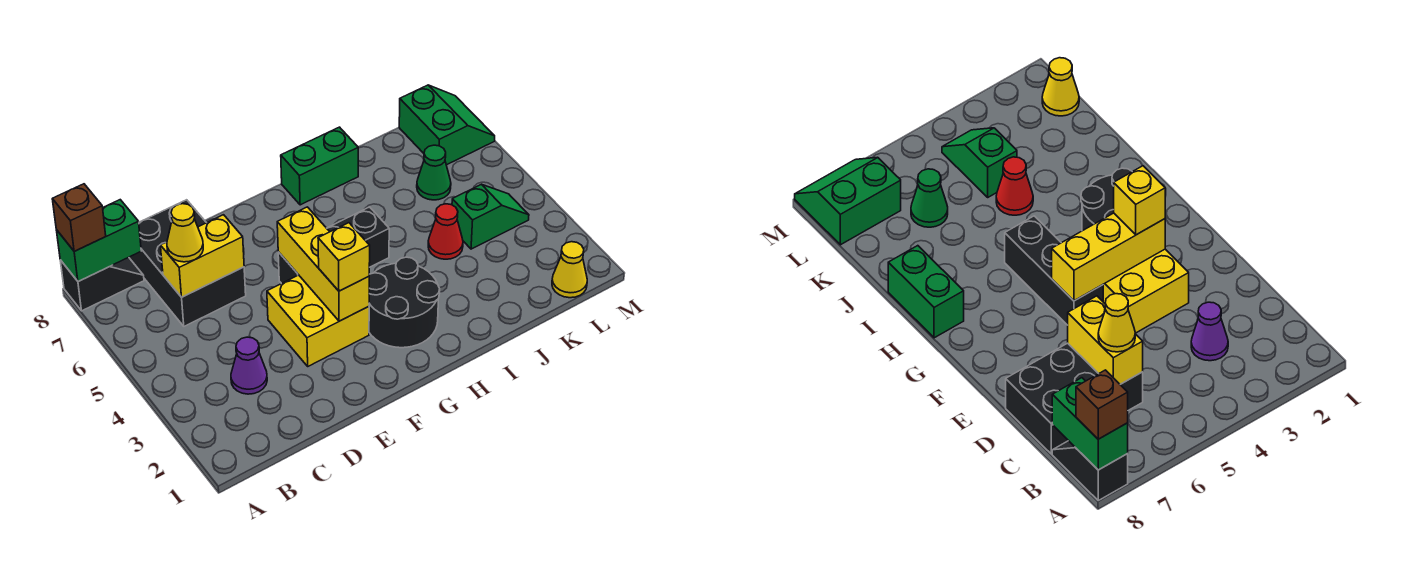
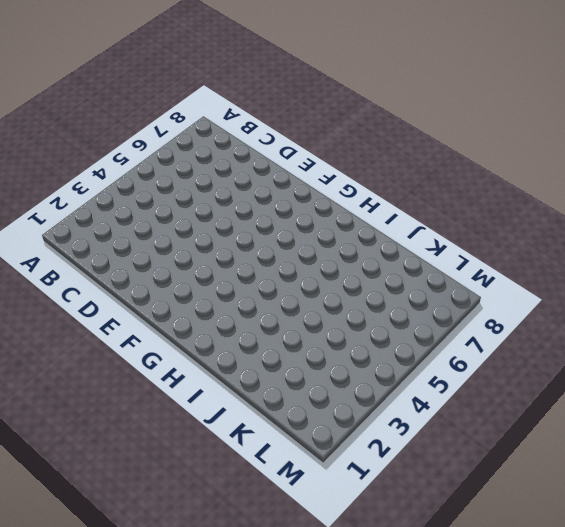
none -> black 1x2 slope [60,257,144,311]
none -> purple 1x1 cone [231,337,267,394]
none -> black 2x3 brick [129,200,246,326]

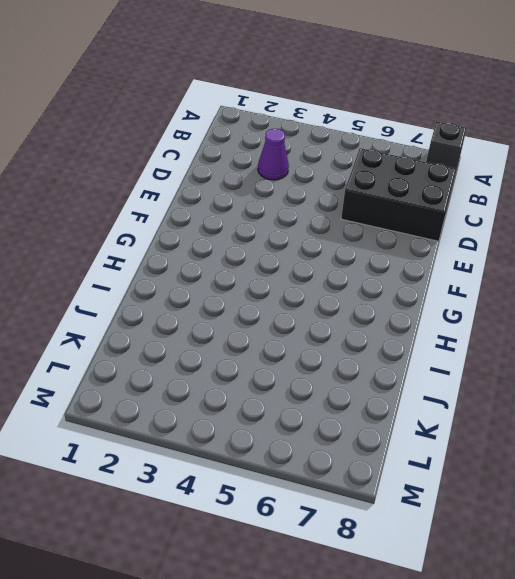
none -> yellow 2x2 brick [267,275,369,366]
none -> black 1x3 brick [278,207,389,283]
none -> black 2x2 round brick [369,257,440,348]

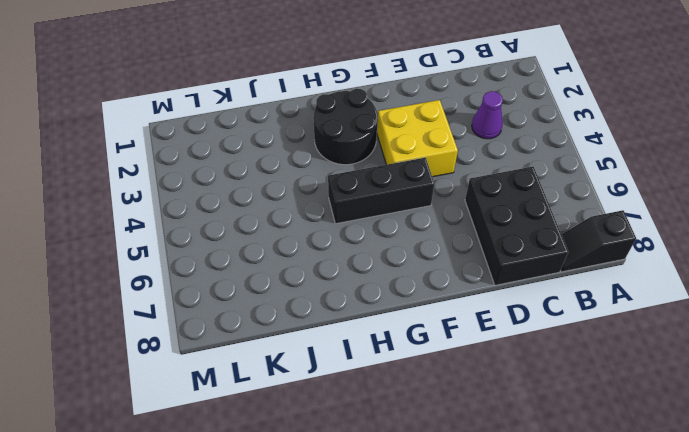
none -> green 1x2 brick [281,127,358,205]
none -> red 1x1 cone [428,204,463,259]
none -> green 1x2 slope [452,184,529,249]

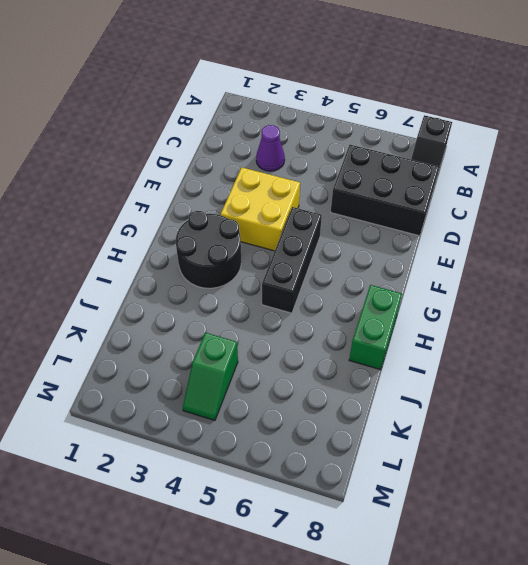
none -> red 1x1 cone [428,204,463,259]
none -> green 1x1 cone [417,145,451,200]
none -> yellow 1x1 cone [552,242,587,298]

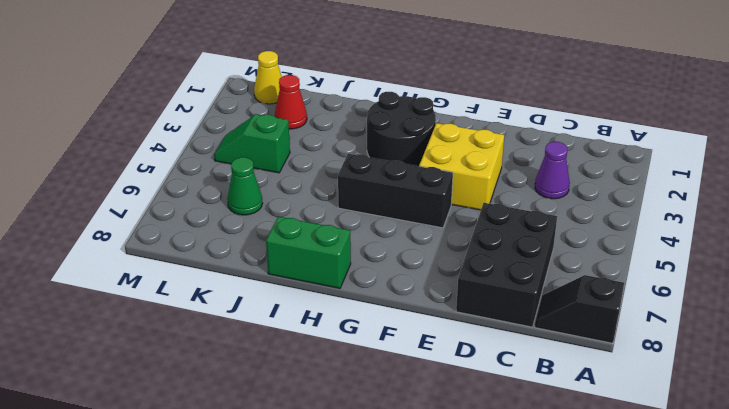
red 1x1 cone [275,75,307,129] -> red 1x1 cone moved to [428,204,463,259]
none -> green 2x2 slope [399,85,495,165]
none -> green 1x2 brick [56,200,141,282]
none -> yellow 1x2 brick [160,215,244,297]

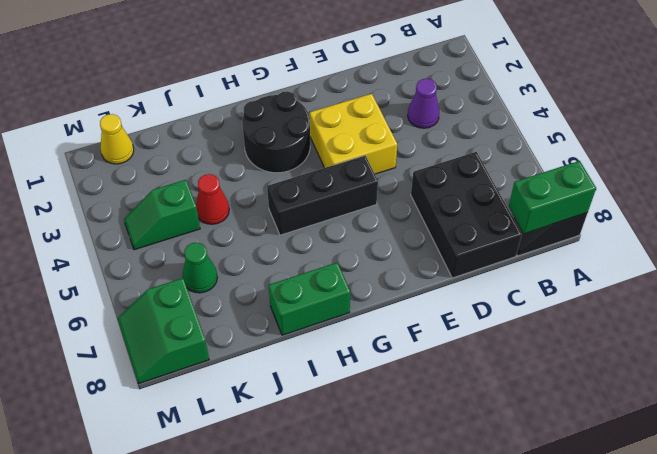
none -> yellow 1x2 brick [160,215,244,297]
none -> yellow 1x3 brick [277,207,369,321]
none -> brown 1x1 brick [52,184,106,251]

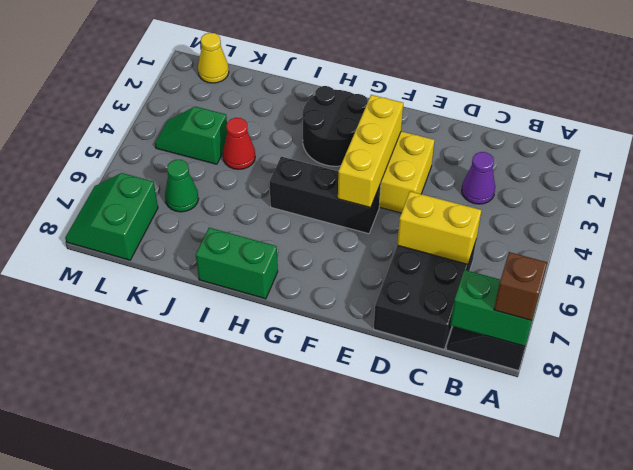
none -> yellow 1x1 cone [167,204,203,262]
none -> yellow 1x1 brick [318,223,370,291]

